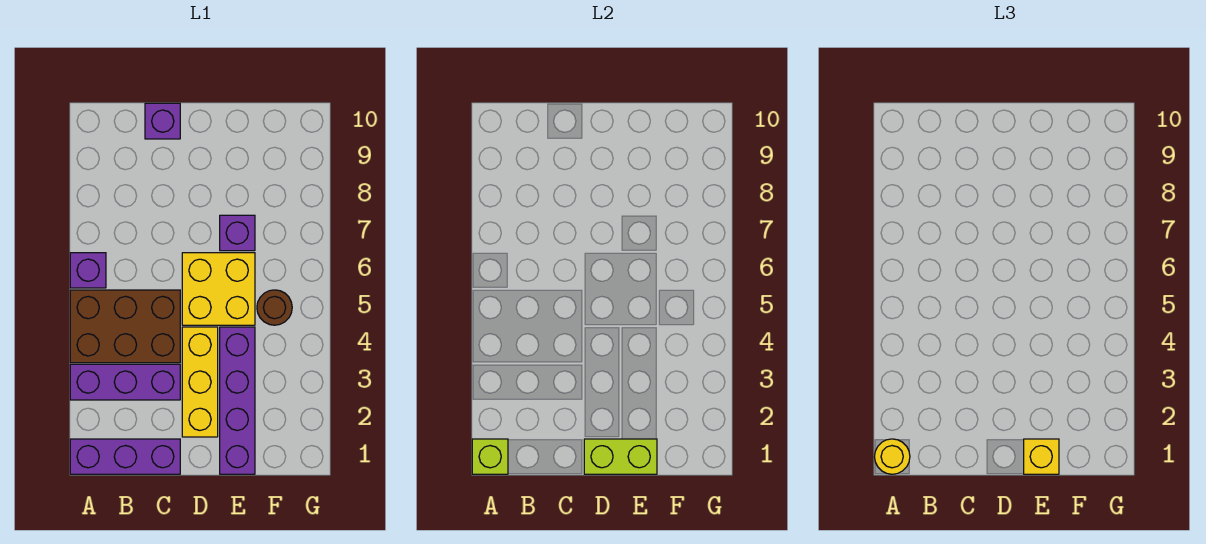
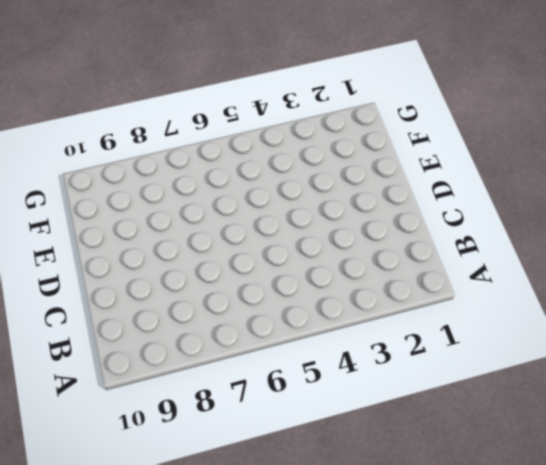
none -> purple 1x3 brick [70,439,180,474]
none -> purple 1x3 brick [70,364,180,400]
none -> brown 2x3 brick [70,290,180,363]

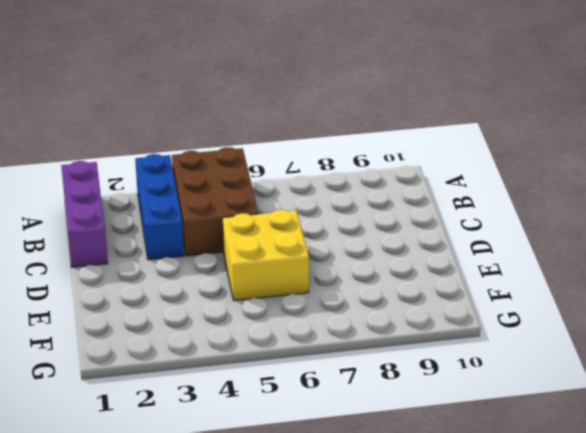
blue 1x3 brick [135,154,184,260] -> purple 1x3 brick [70,364,180,400]
none -> purple 1x1 brick [70,253,106,288]
none -> purple 1x1 brick [145,103,180,139]
none -> yellow 1x3 brick [182,327,218,437]

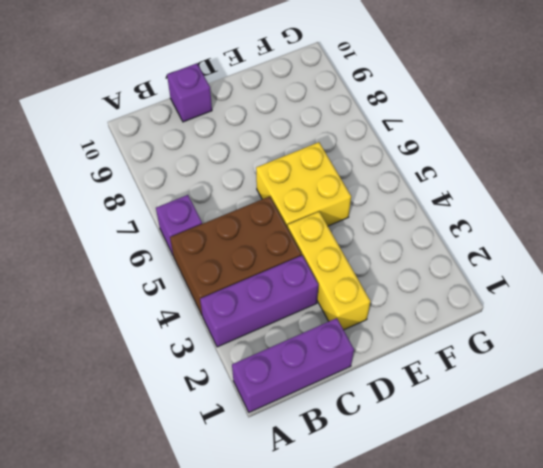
none -> purple 1x4 brick [220,327,255,474]
none -> purple 1x1 brick [220,215,255,251]
none -> brown 1x1 round brick [257,290,292,325]

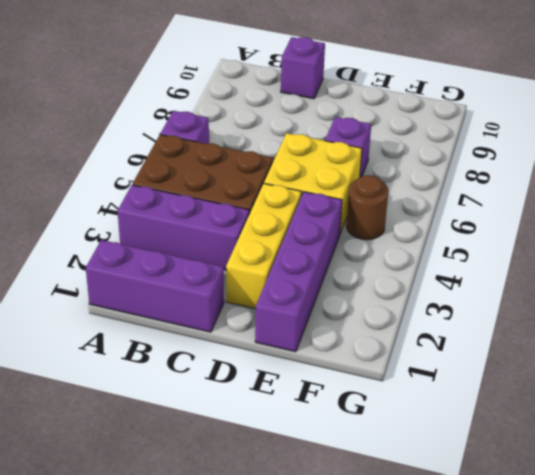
none -> lime 1x1 brick [472,439,508,474]
none -> lime 1x2 brick [584,439,657,474]
none -> yellow 1x1 round brick [874,439,910,474]

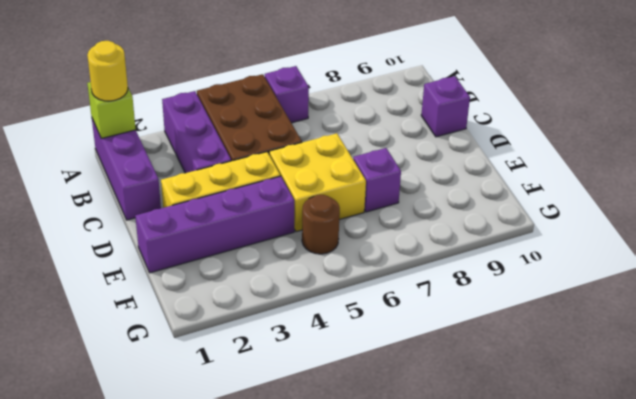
none -> lime 1x2 brick [584,439,657,474]
none -> yellow 1x1 brick [1024,439,1059,474]

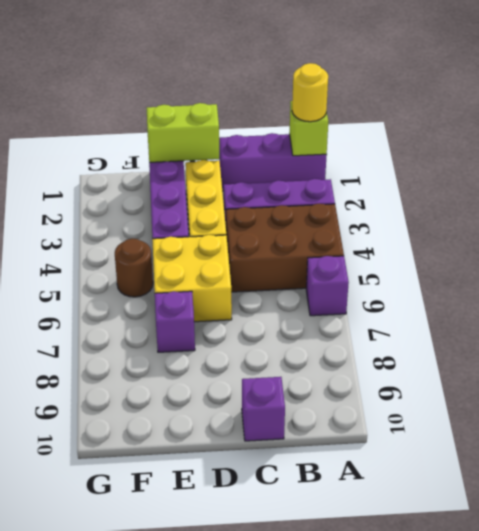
none -> yellow 1x1 brick [1024,439,1059,474]

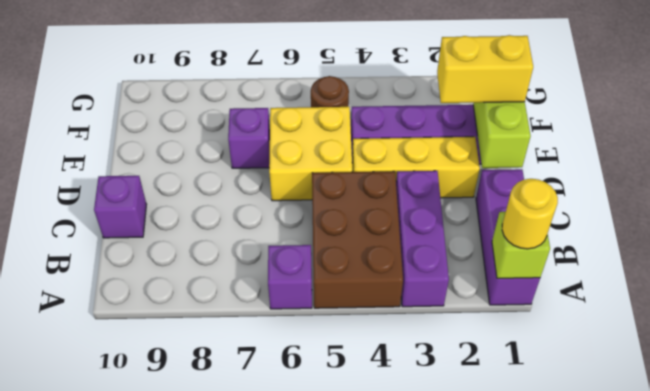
yellow 1x2 brick [437,35,533,103] -> yellow 1x1 brick [1024,439,1059,474]

